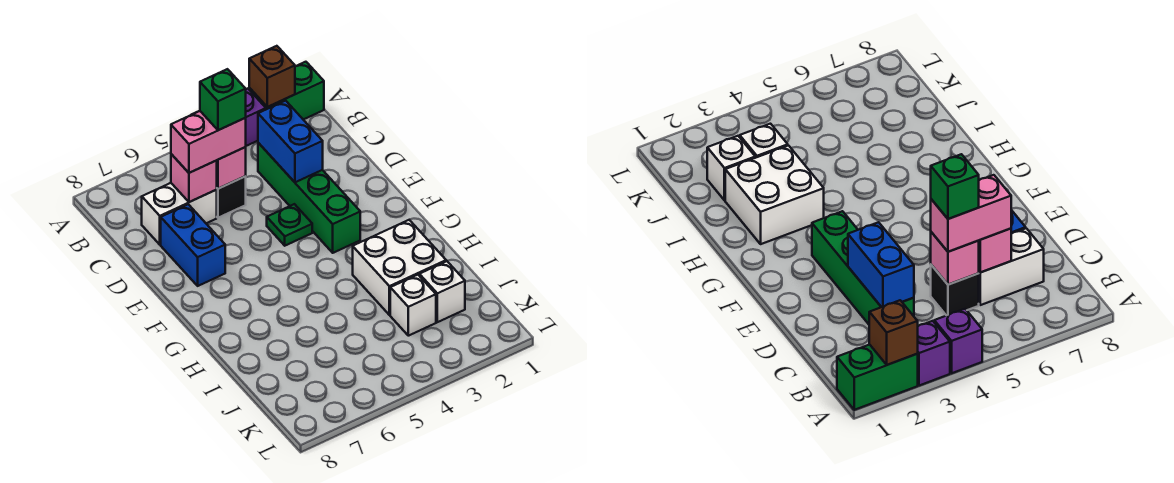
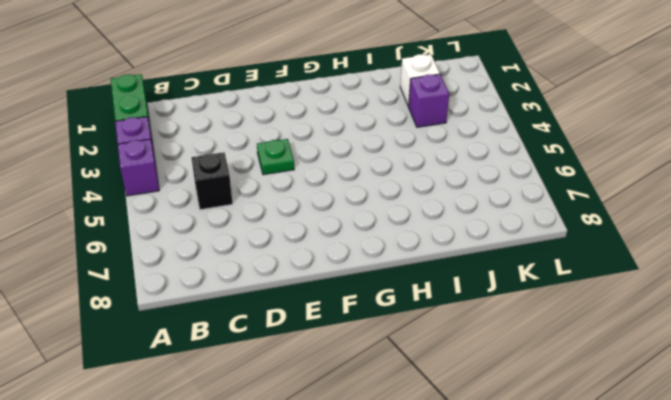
purple 1x1 brick [408,74,449,127] -> white 1x1 brick [390,275,436,336]
none -> green 1x4 brick [258,143,360,253]
none -> white 1x2 brick [142,183,217,245]
none -> blue 1x2 brick [161,204,225,286]

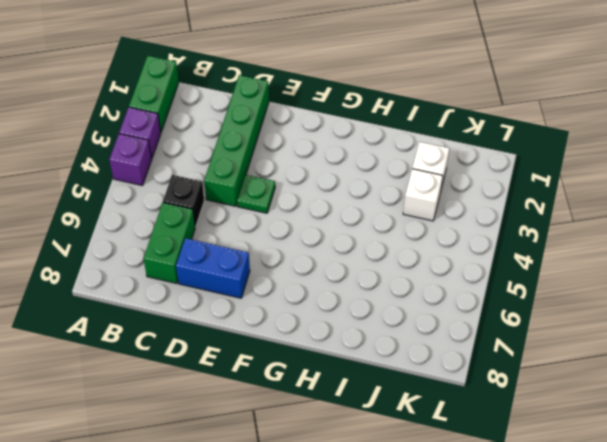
green 1x2 brick [143,203,195,284] -> white 1x2 brick [142,183,217,245]
green 1x4 brick [204,75,269,206] -> green 1x4 brick turned to [258,143,360,253]
none -> white 2x2 brick [353,220,446,315]
none -> brown 1x1 brick [249,46,295,107]
none -> blue 1x2 brick [258,101,323,182]

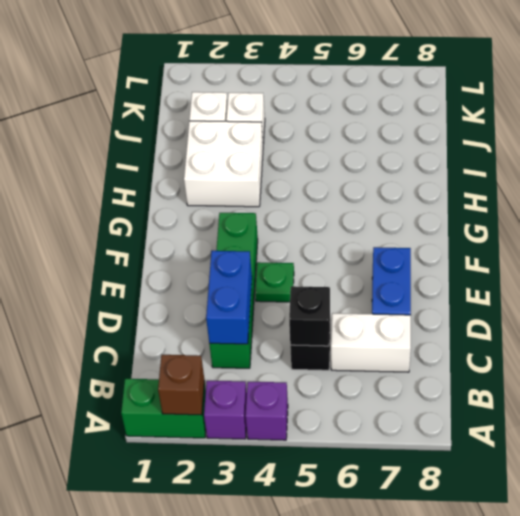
black 1x1 brick [289,286,330,346] -> pink 1x1 brick [216,147,246,189]
none -> pink 1x1 brick [171,154,217,202]
none -> pink 1x2 brick [171,111,246,173]
none -> green 1x1 brick [200,69,246,130]

